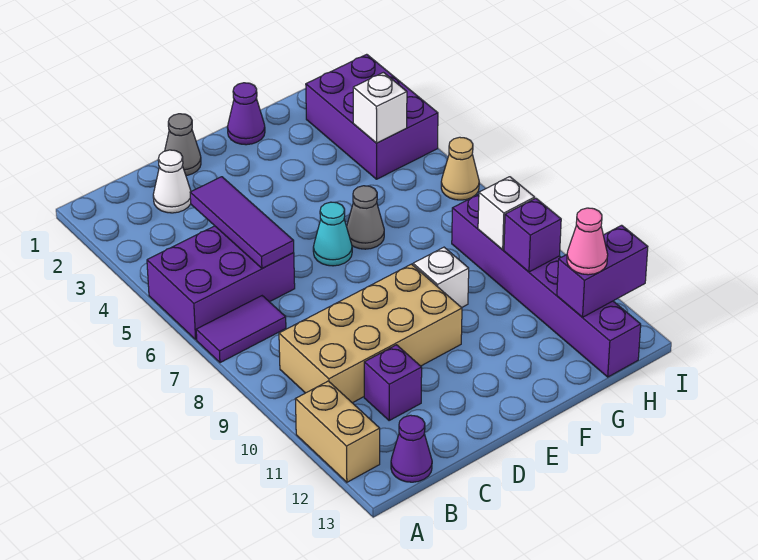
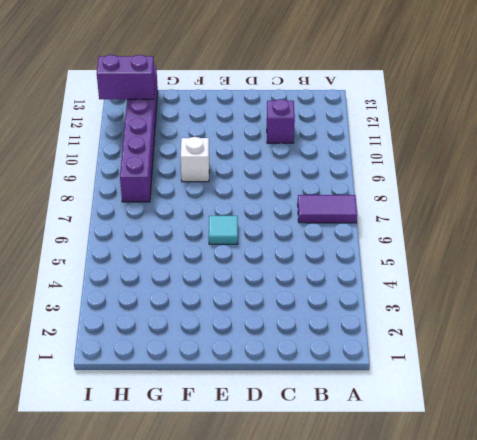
cyan 1x1 tile [209,216,238,244] -> cyan 1x1 cone [313,202,352,266]
none -> purple 2x3 brick [147,226,295,339]
none -> tan 1x2 brick [295,381,380,482]
none -> tan 2x4 brick [279,264,462,403]

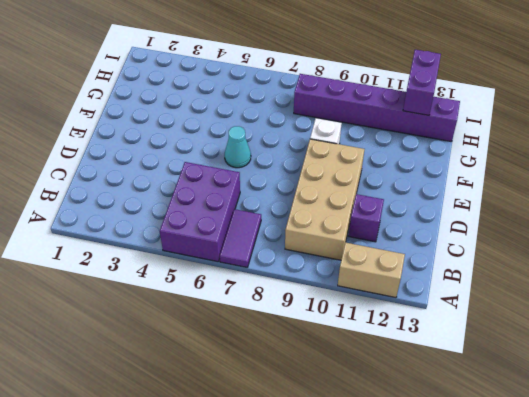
none -> purple 1x1 cone [391,415,432,482]
none -> white 1x1 cone [153,150,191,213]
none -> grey 1x1 cone [165,114,201,175]

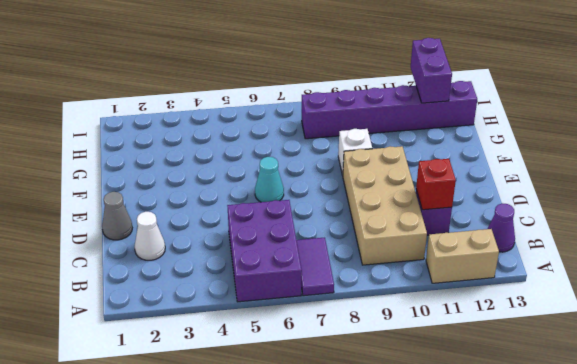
red 1x1 brick [416,159,456,210] -> none
none -> purple 1x1 cone [227,83,265,145]
none -> grey 1x1 cone [347,186,384,249]
none -> purple 2x3 brick [306,54,438,179]

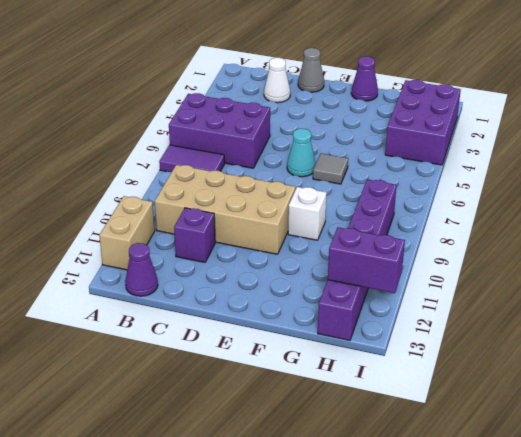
grey 1x1 tile [313,154,348,184] -> grey 1x1 cone [347,186,384,249]
none -> tan 1x1 cone [441,137,479,200]
none -> purple 1x3 tile [190,177,294,268]
none -> white 1x1 brick [353,72,407,143]

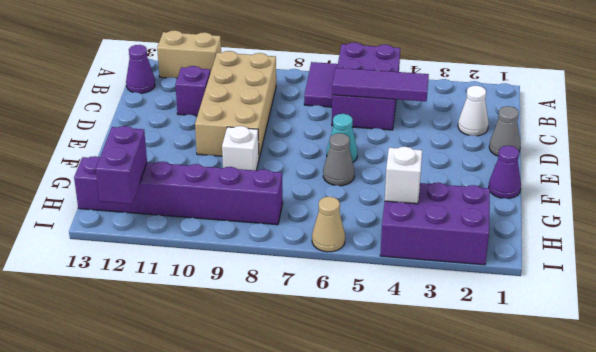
none -> white 1x1 brick [478,177,535,250]
none -> purple 1x1 brick [504,198,561,272]
none -> pink 1x1 cone [567,208,608,275]

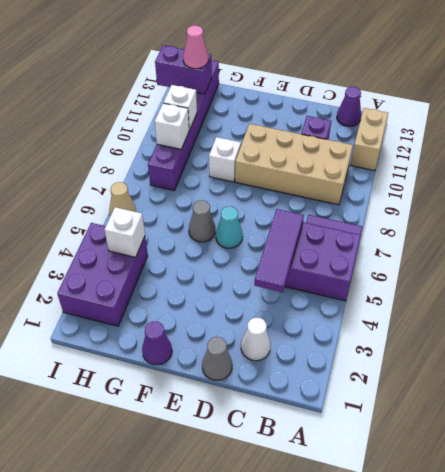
white 1x1 brick [163,85,197,130] -> purple 1x1 brick [504,198,561,272]

